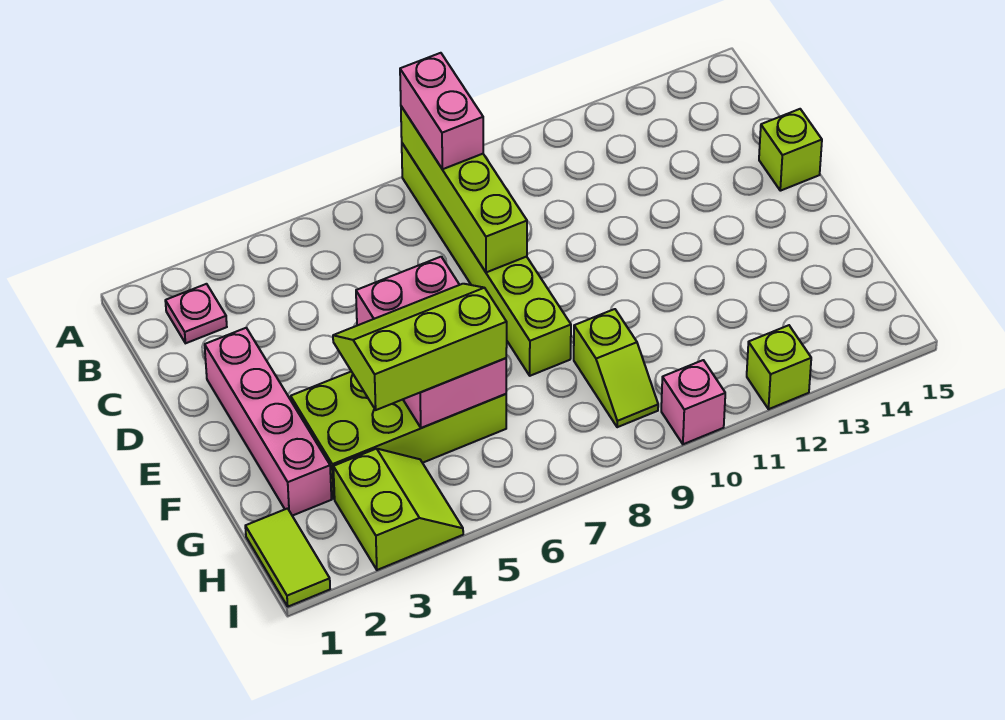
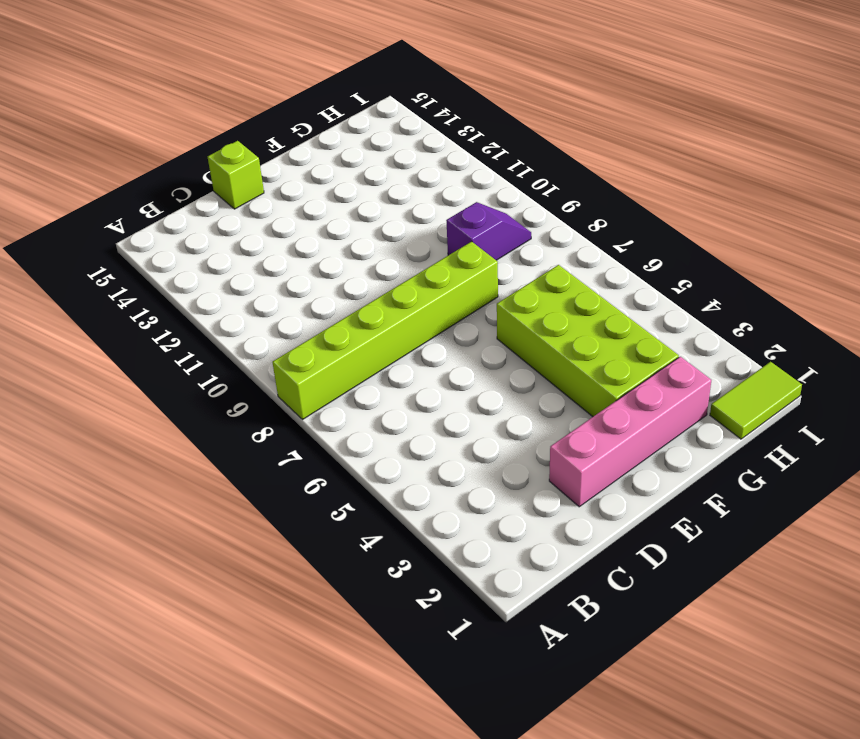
purple 1x2 slope [446,202,531,260] -> lime 1x2 slope [574,309,658,427]
none -> pink 1x1 plate [165,284,227,343]
none -> lime 2x2 slope [333,449,463,570]
none -> pink 1x1 brick [661,360,725,444]

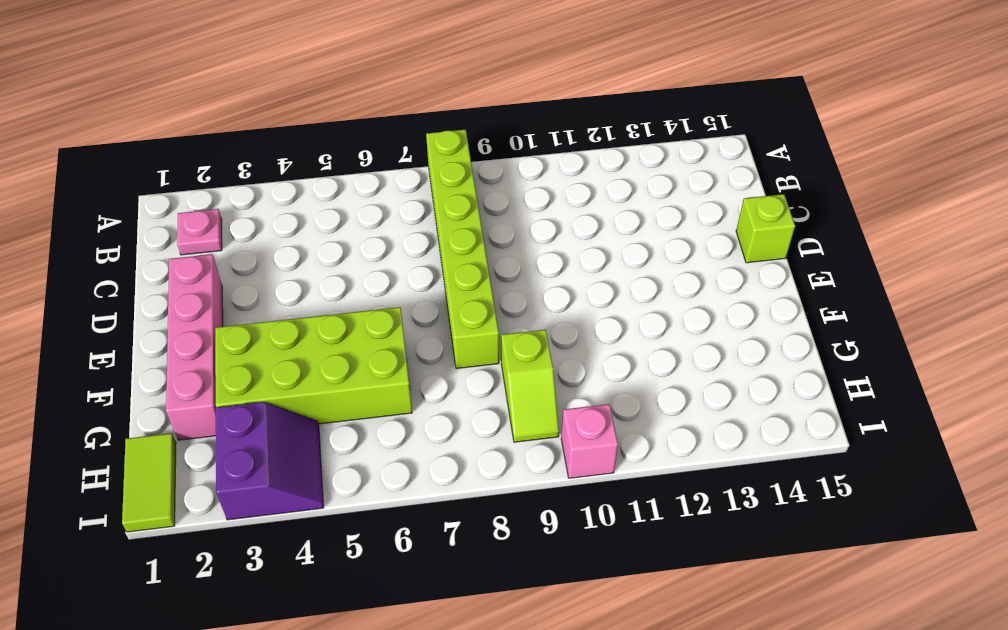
purple 2x2 slope [216,402,324,520] -> lime 2x2 slope [333,449,463,570]
none -> lime 1x1 brick [747,325,811,409]
none -> lime 1x4 brick [401,106,527,272]
none -> pink 2x3 brick [356,257,506,428]

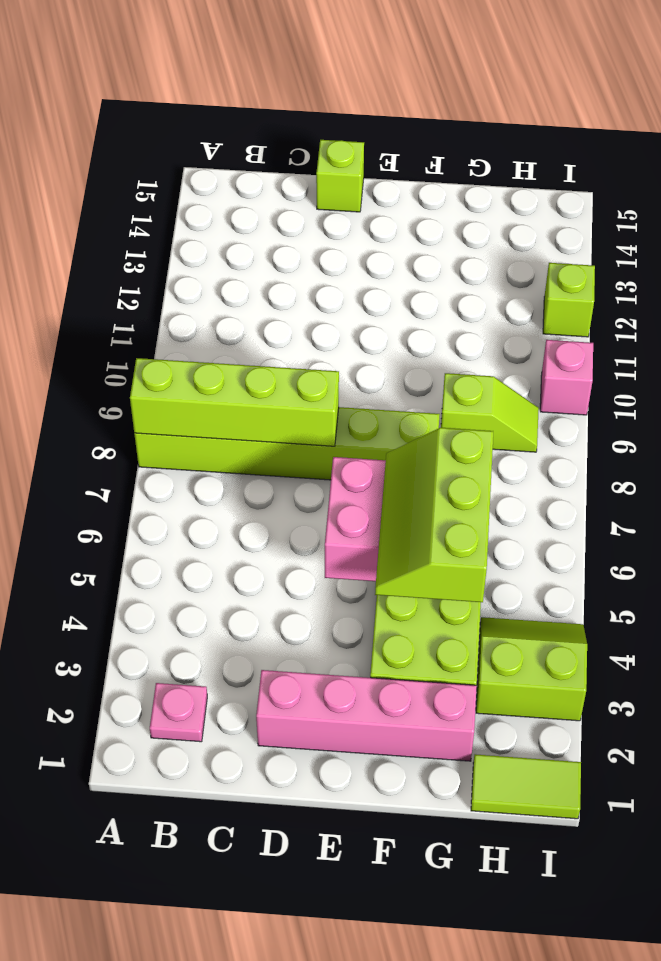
none -> pink 1x2 brick [400,53,483,169]

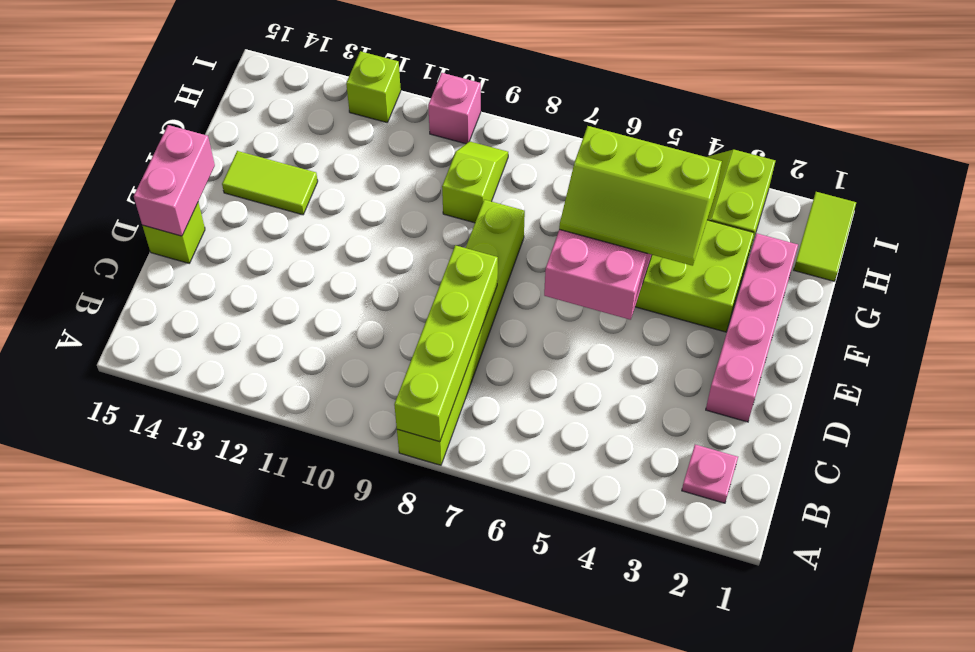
pink 1x2 brick [134,125,215,236] -> pink 1x2 brick moved to [400,53,483,169]
lime 1x2 tile [222,151,318,215] -> none

